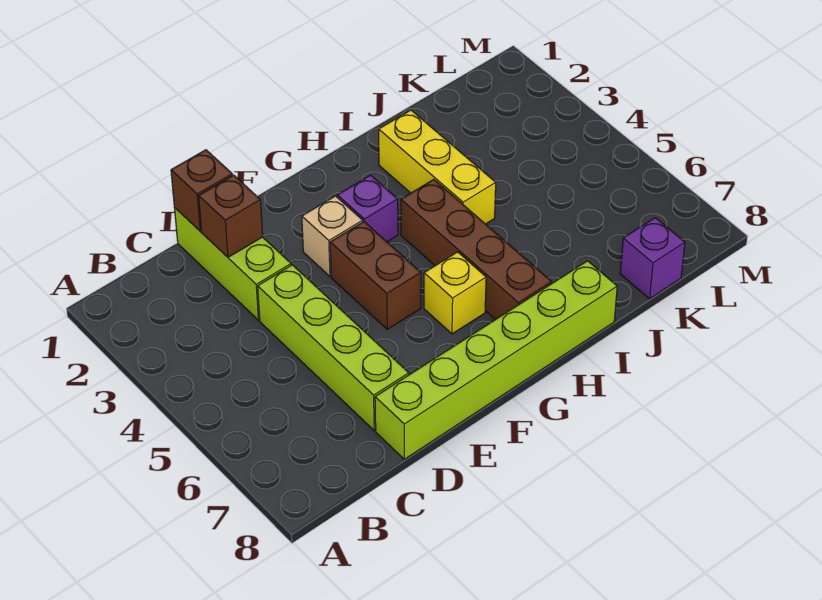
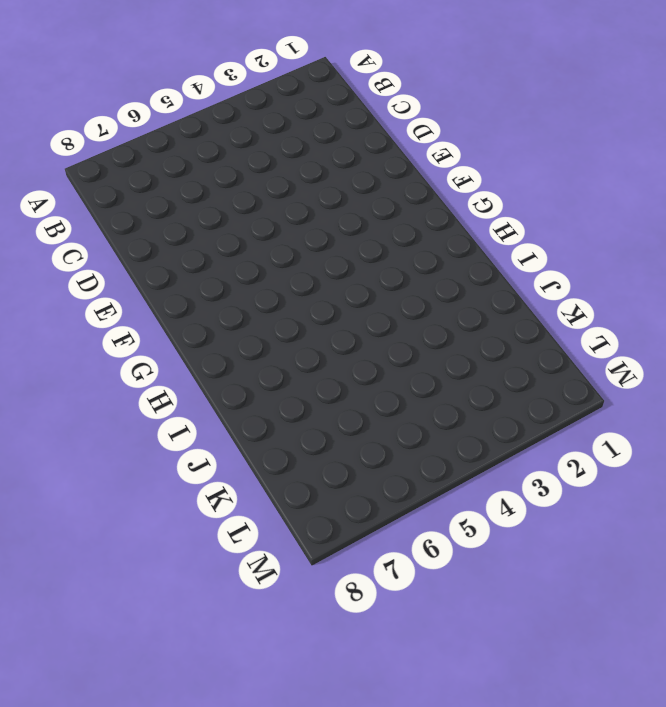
none -> lime 1x3 brick [175,208,291,320]
none -> lime 1x4 brick [258,265,409,430]
none -> lime 1x6 brick [375,261,617,459]

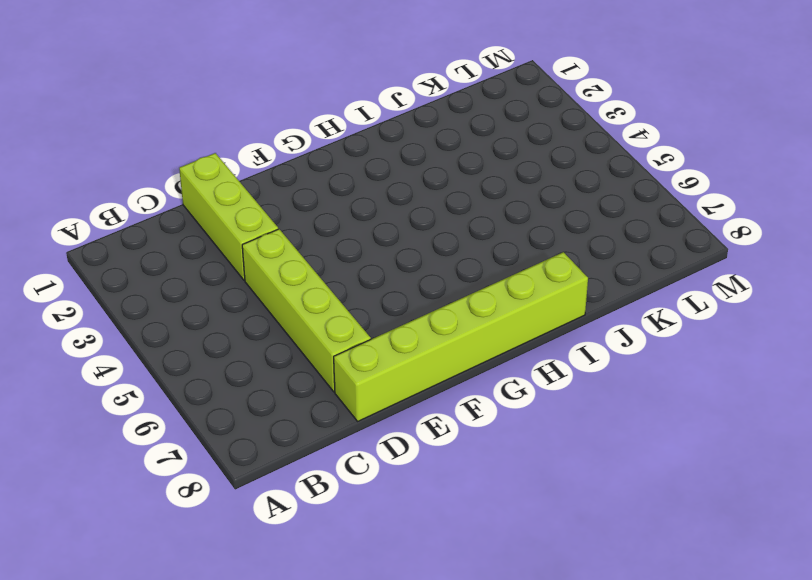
none -> tan 1x1 brick [302,196,363,277]
none -> brown 1x2 brick [330,222,421,329]
none -> purple 1x1 brick [337,175,398,242]

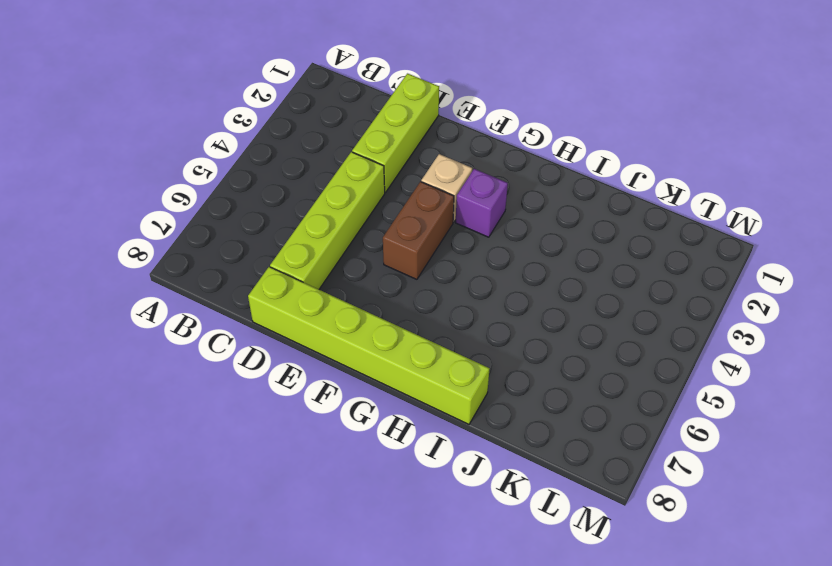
none -> yellow 1x1 brick [424,252,486,334]
none -> brown 1x4 brick [401,179,552,320]
none -> yellow 1x3 brick [379,110,496,224]

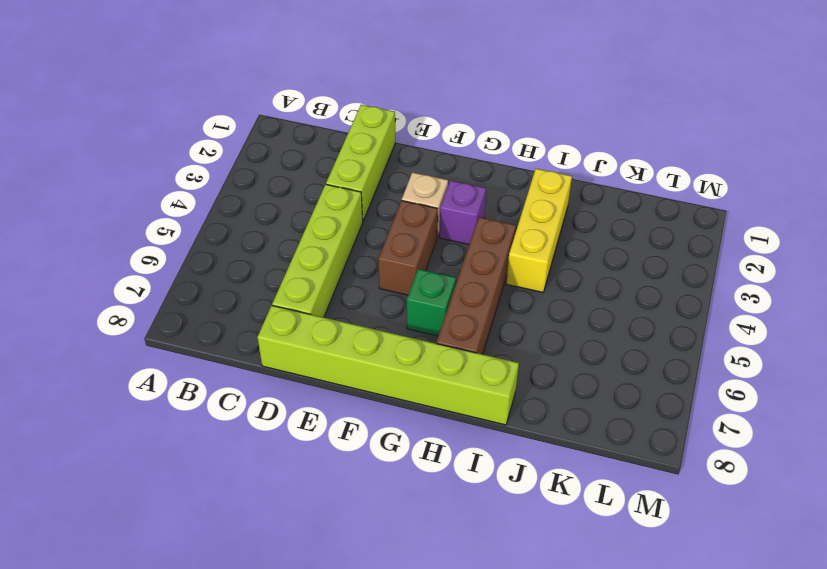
green 1x1 brick [407,269,456,336] -> yellow 1x1 brick [424,252,486,334]
none -> purple 1x1 brick [620,218,685,299]
none -> brown 1x1 brick [171,150,233,231]
none -> brown 1x1 brick [199,175,263,257]

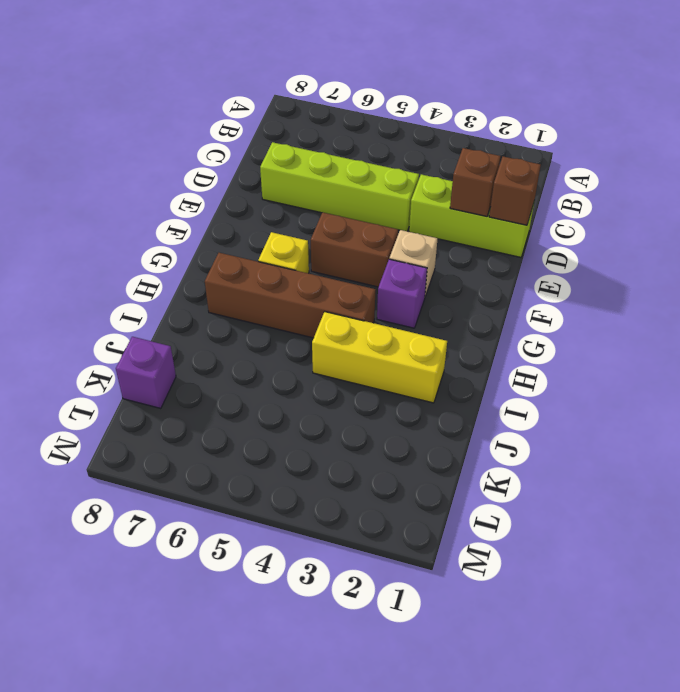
none -> lime 1x6 brick [375,261,617,459]

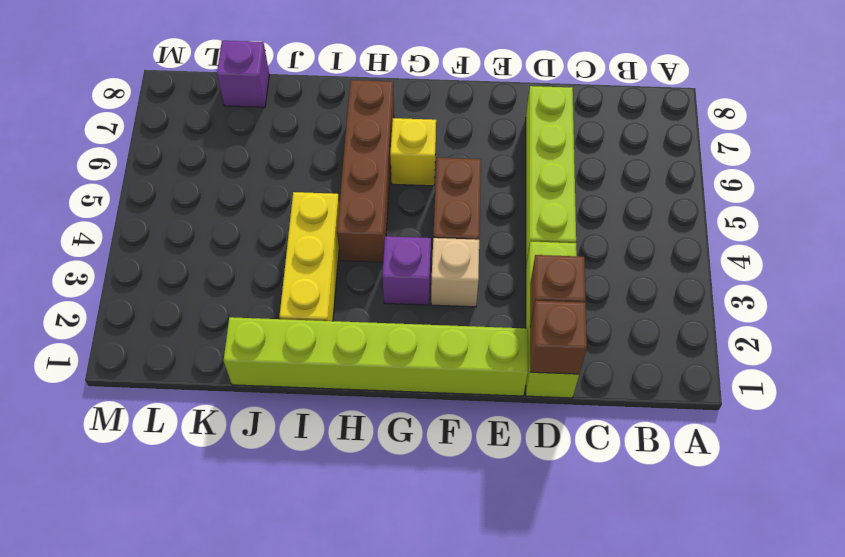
lime 1x6 brick [224,317,528,396] -> lime 1x6 brick moved to [375,261,617,459]

